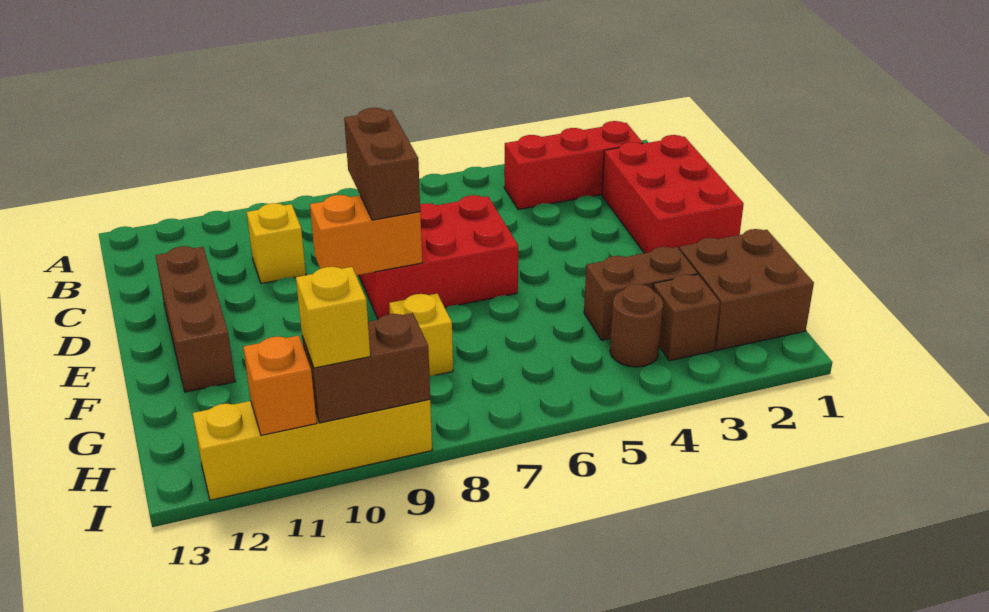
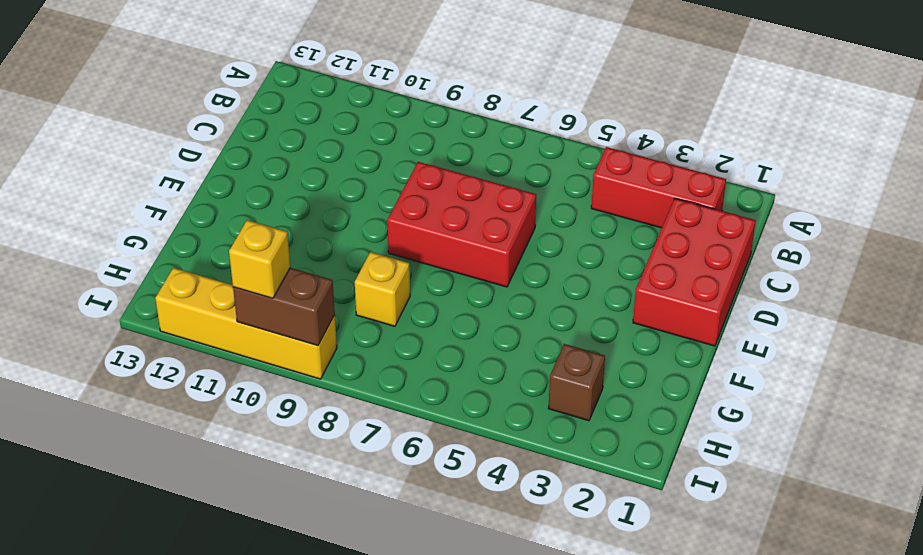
none -> yellow 1x1 brick [247,203,306,284]
none -> brown 1x3 brick [155,246,235,392]
none -> brown 2x2 brick [679,229,814,350]

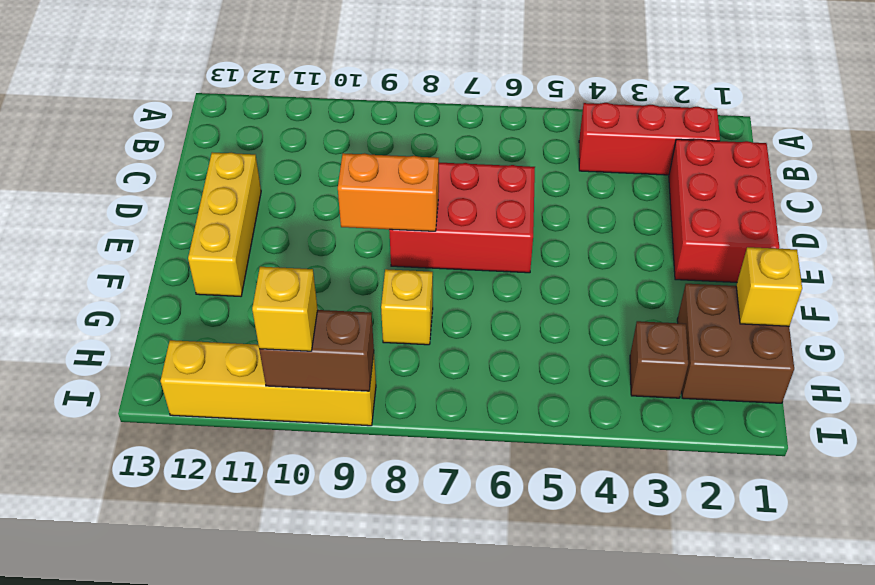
yellow 1x3 brick [188,152,261,296] -> brown 1x3 brick [155,246,235,392]
yellow 1x1 brick [736,247,802,326] -> yellow 1x1 brick moved to [247,203,306,284]
none -> brown 1x2 brick [584,247,697,340]
none -> brown 1x1 round brick [610,284,663,367]
none -> orange 1x1 brick [243,336,317,435]

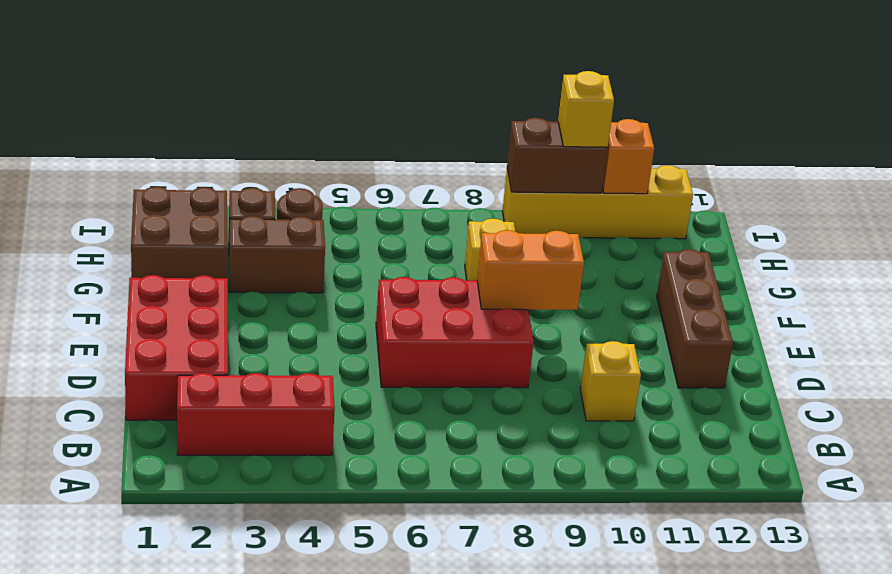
none -> brown 1x2 brick [344,108,420,220]

